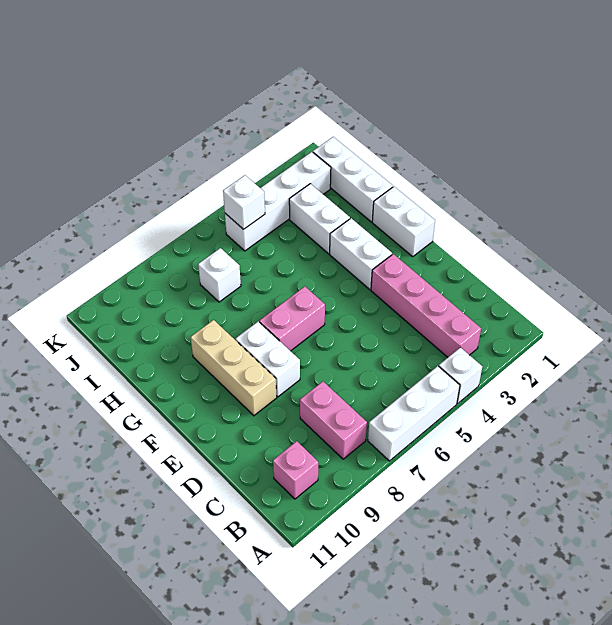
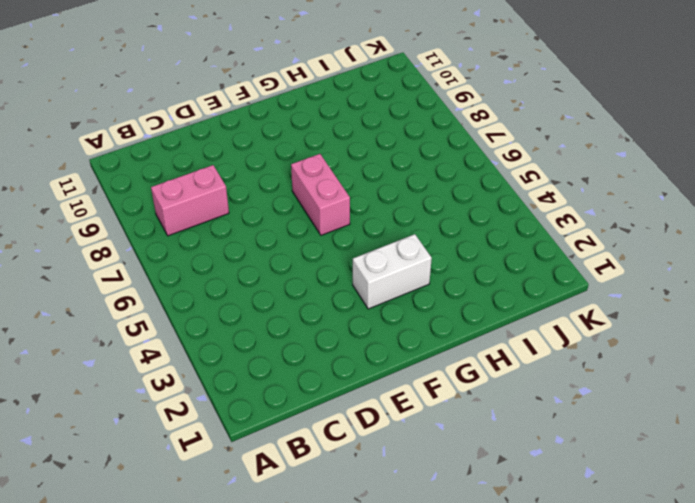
none -> white 1x1 brick [439,347,482,404]
none -> white 1x3 brick [368,366,460,461]
none -> pink 1x4 brick [371,254,481,357]

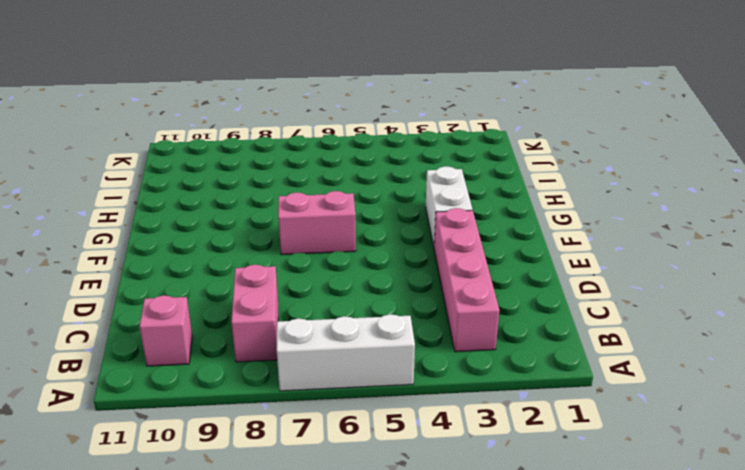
none -> white 1x1 brick [439,347,482,404]
none -> white 1x2 brick [236,321,300,397]
none -> tan 1x3 brick [191,320,277,416]

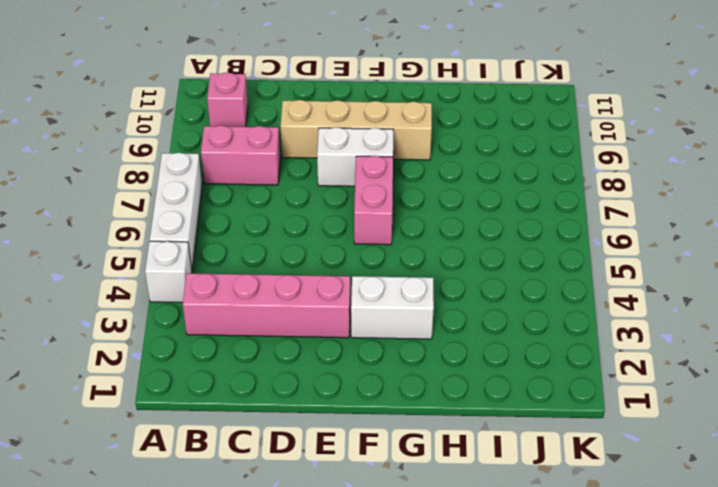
tan 1x4 brick [280,100,432,160] -> tan 1x3 brick [191,320,277,416]
none -> white 1x2 brick [372,187,435,256]
none -> white 1x3 brick [313,137,393,222]
none -> white 1x2 brick [289,184,350,254]

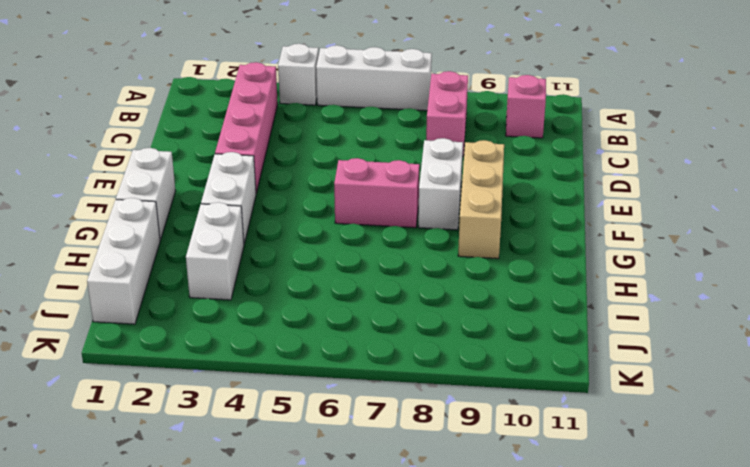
none -> white 1x1 brick [198,248,241,302]
none -> white 1x4 brick [225,152,331,251]
none -> white 1x1 brick [223,175,265,229]

